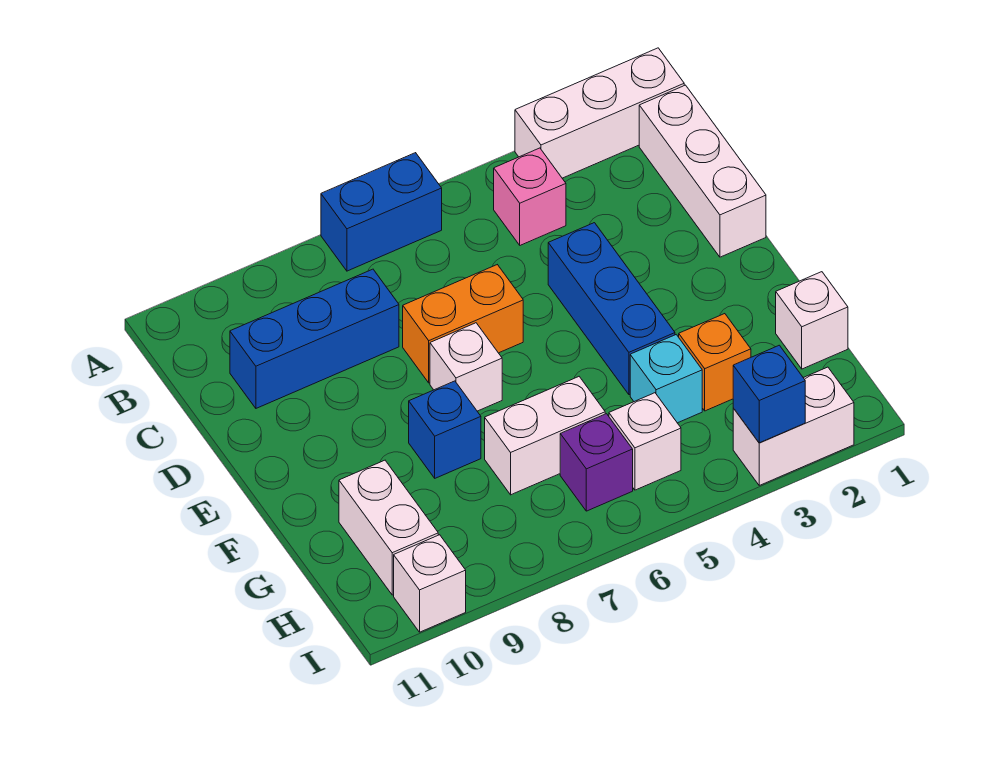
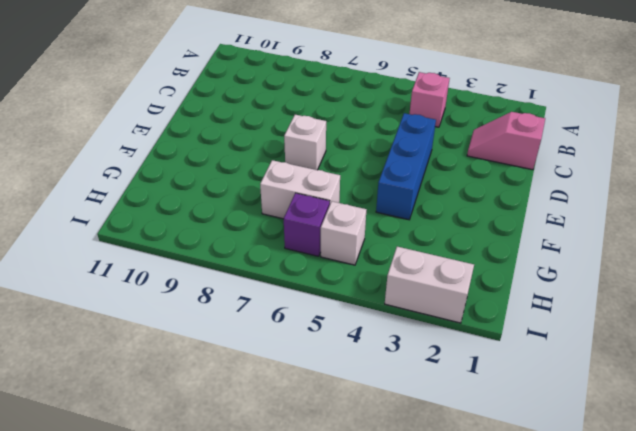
pink 1x2 slope [467,112,545,170] -> white 1x3 brick [639,85,766,257]
none -> white 1x3 brick [515,48,684,178]
none -> blue 1x2 brick [321,153,442,271]
none -> blue 1x3 brick [230,269,399,408]

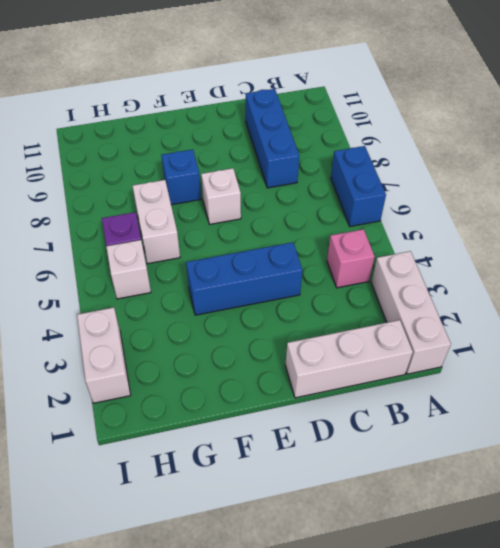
none -> orange 1x2 brick [403,265,523,383]
none -> white 1x1 brick [776,272,848,369]
none -> orange 1x1 brick [679,314,751,411]

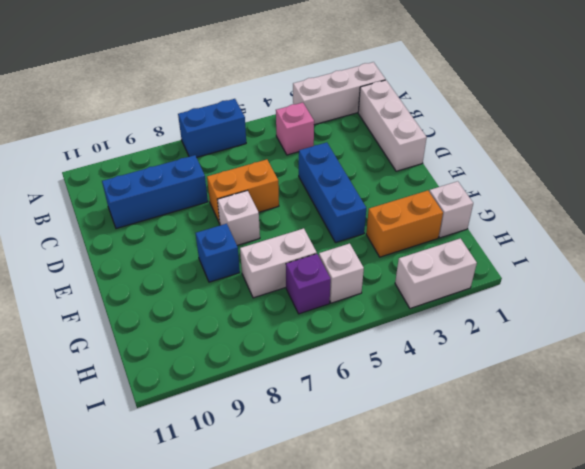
orange 1x2 brick [366,191,443,257] -> orange 1x1 brick [679,314,751,411]
none -> cyan 1x1 brick [630,335,702,423]
none -> white 1x2 brick [339,460,438,595]
none -> white 1x1 brick [394,535,466,632]

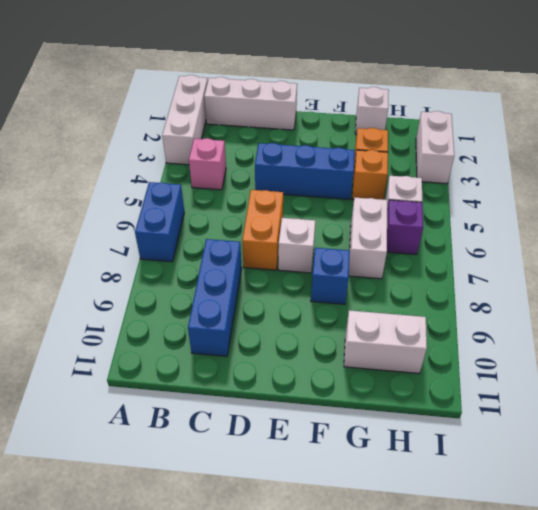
orange 1x1 brick [352,150,388,200] -> cyan 1x1 brick [630,335,702,423]
none -> white 1x1 brick [394,535,466,632]
none -> blue 1x1 brick [733,345,805,443]

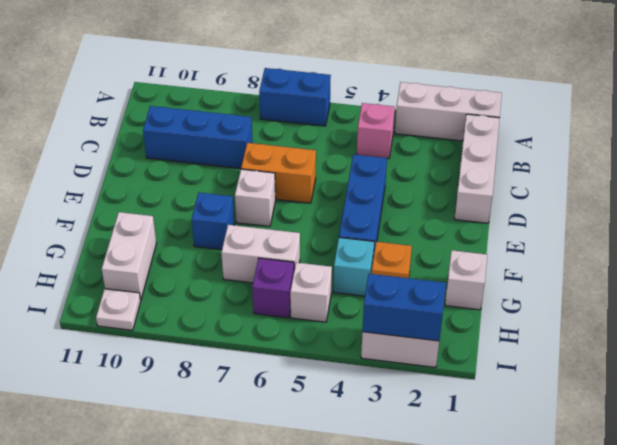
blue 1x2 brick [362,274,446,341] -> blue 1x1 brick [733,345,805,443]
white 1x1 plate [96,289,141,330] -> white 1x1 brick [394,535,466,632]

